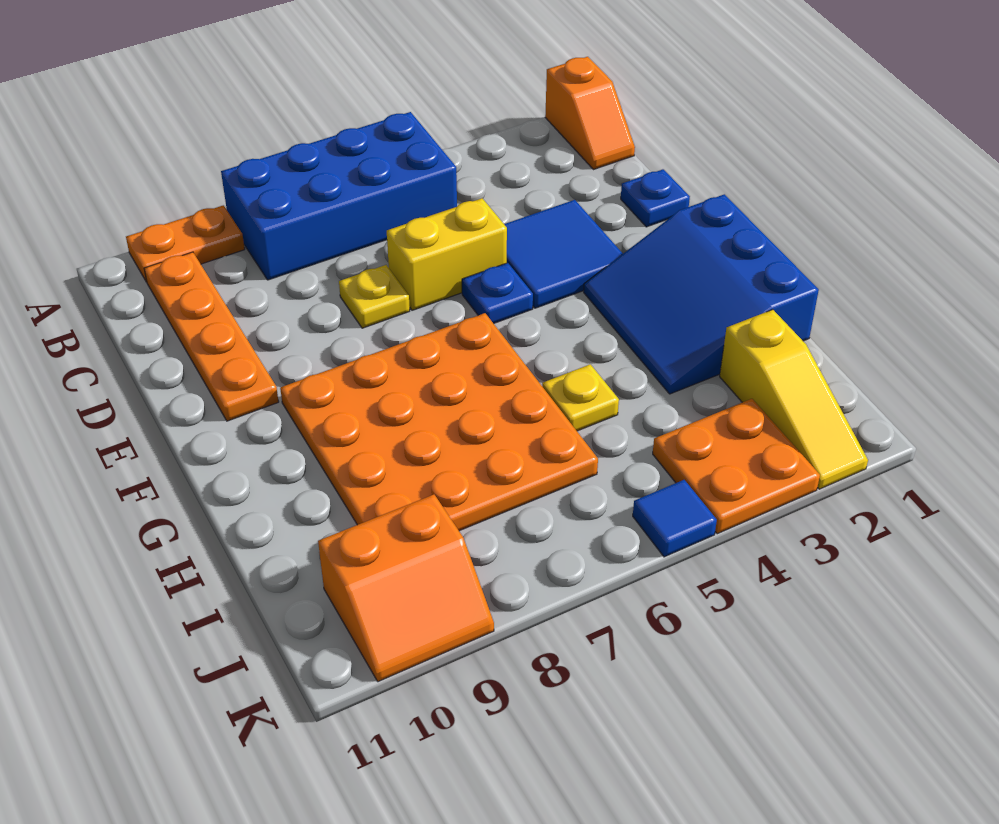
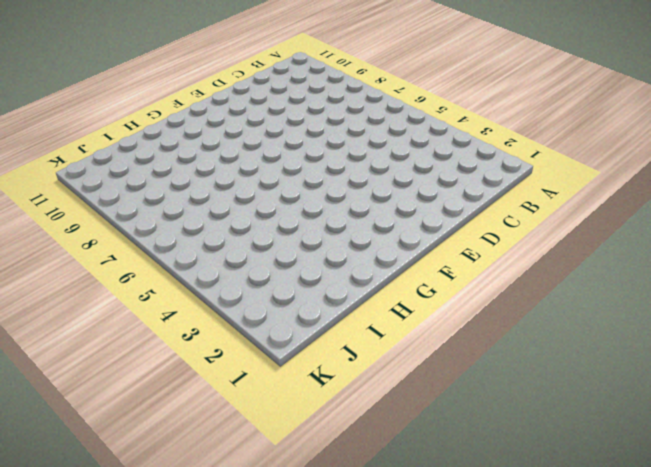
none -> orange 1x2 slope [545,57,635,170]
none -> blue 2x4 brick [221,112,457,280]
none -> orange 1x2 plate [126,205,245,282]

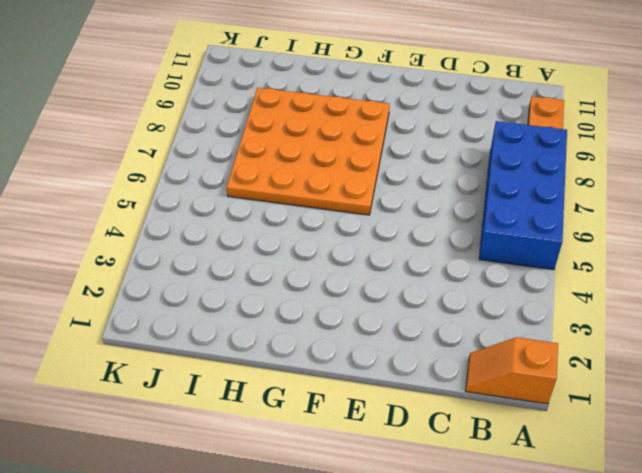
none -> orange 1x4 plate [144,252,279,421]
none -> blue 1x1 plate [621,169,690,227]
none -> blue 2x2 tile [504,200,623,308]

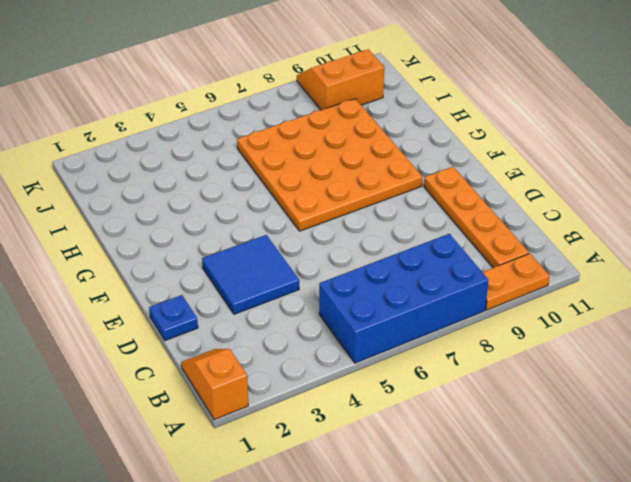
none -> yellow 1x2 brick [387,198,507,310]
none -> yellow 1x1 plate [339,265,410,328]
none -> blue 1x1 plate [462,263,533,324]

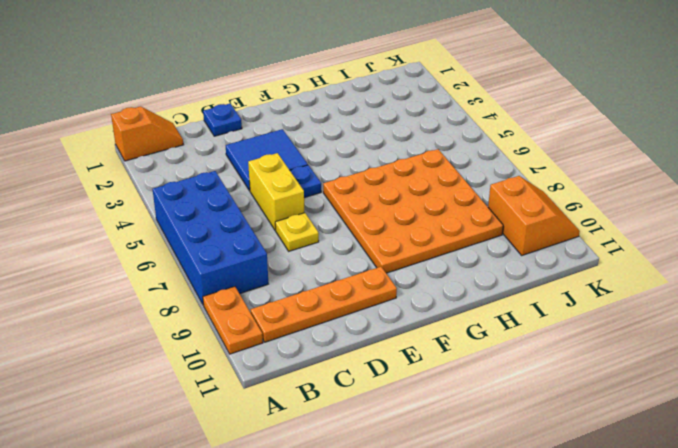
none -> blue 3x3 slope [584,194,819,394]
none -> yellow 1x1 plate [542,364,619,431]
none -> yellow 1x3 slope [720,310,868,489]

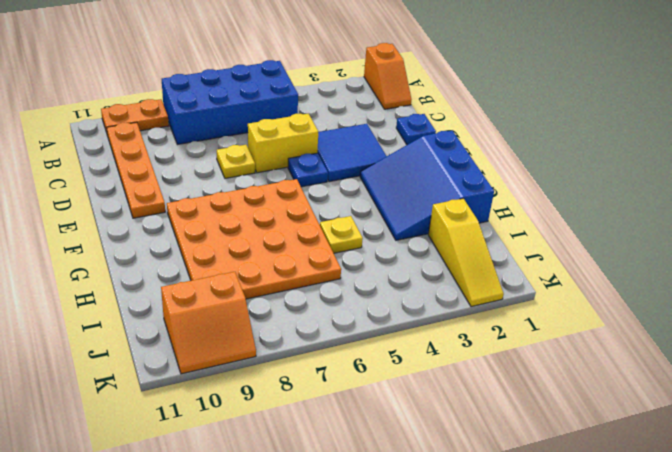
none -> orange 2x2 plate [653,399,820,534]
none -> blue 1x1 tile [633,480,717,557]

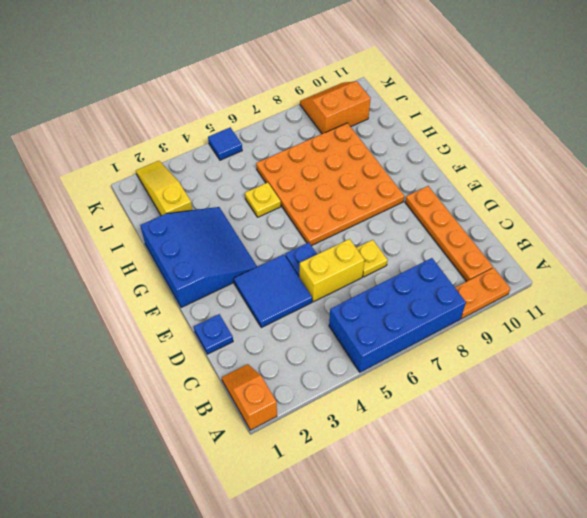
none -> orange 2x2 plate [653,399,820,534]

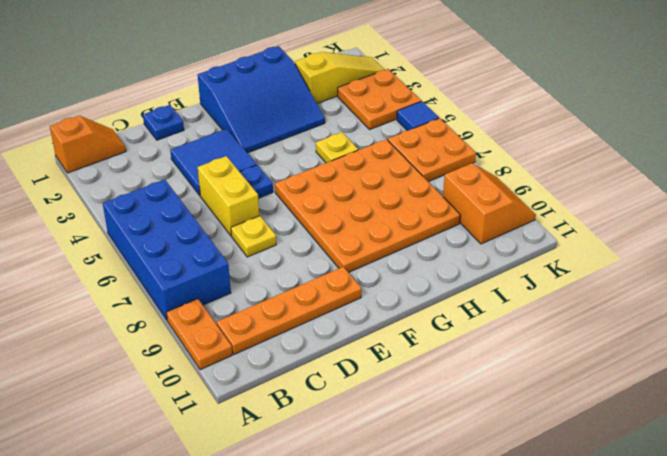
orange 2x2 plate [388,118,476,182] -> none

